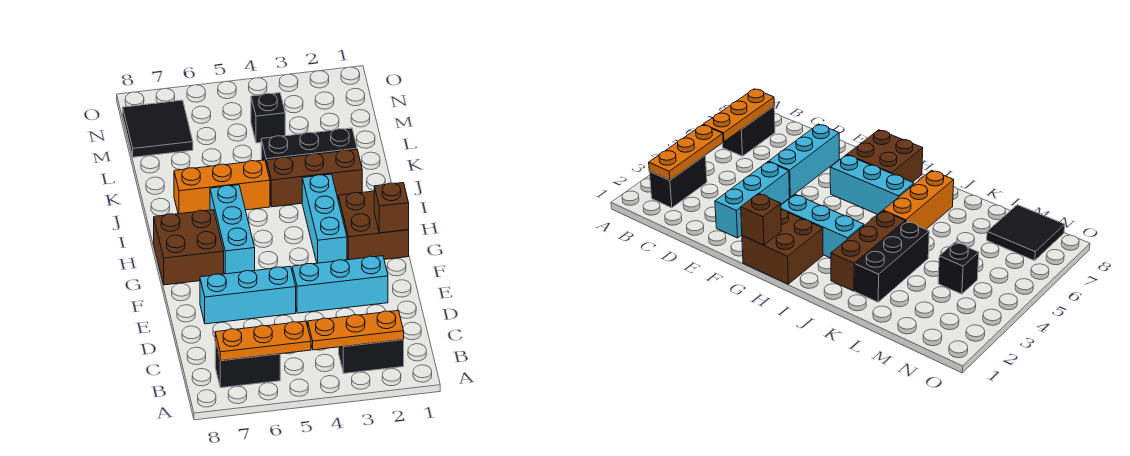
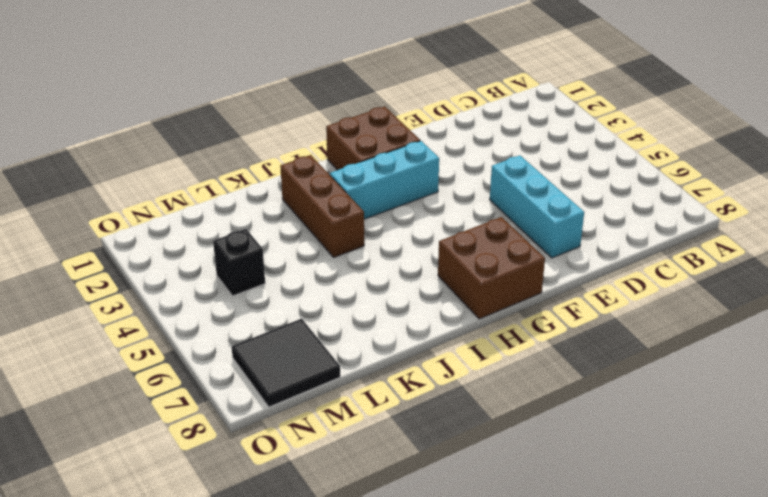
none -> black 1x2 brick [339,340,404,373]
none -> black 1x2 brick [215,342,280,388]
none -> cyan 1x3 brick [292,256,388,313]

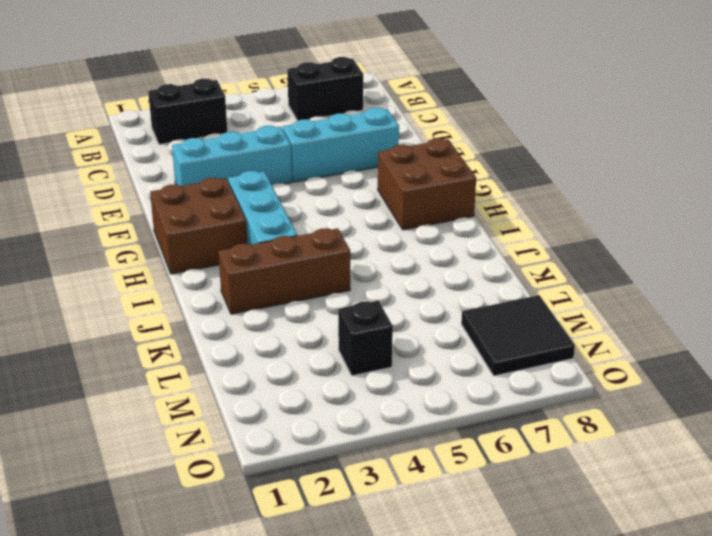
none -> cyan 1x3 brick [210,185,255,274]
none -> orange 1x3 brick [174,160,270,214]
none -> black 1x3 brick [261,128,357,162]

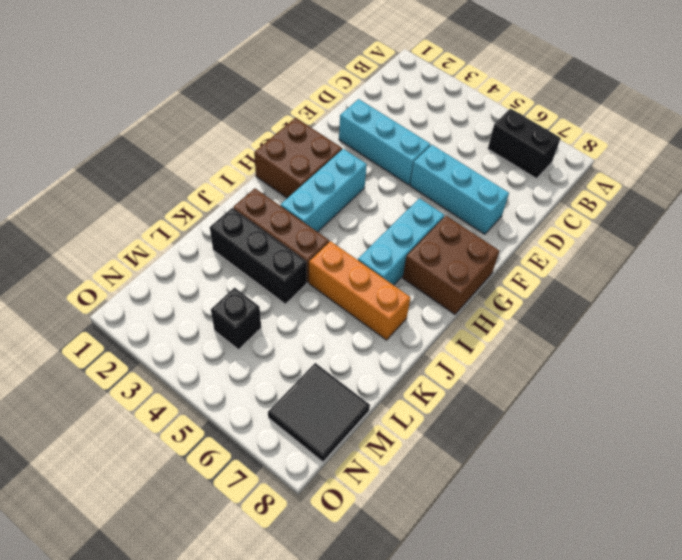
none -> black 1x2 brick [339,340,404,373]
none -> orange 1x3 plate [308,311,404,350]
none -> orange 1x3 plate [215,321,311,361]

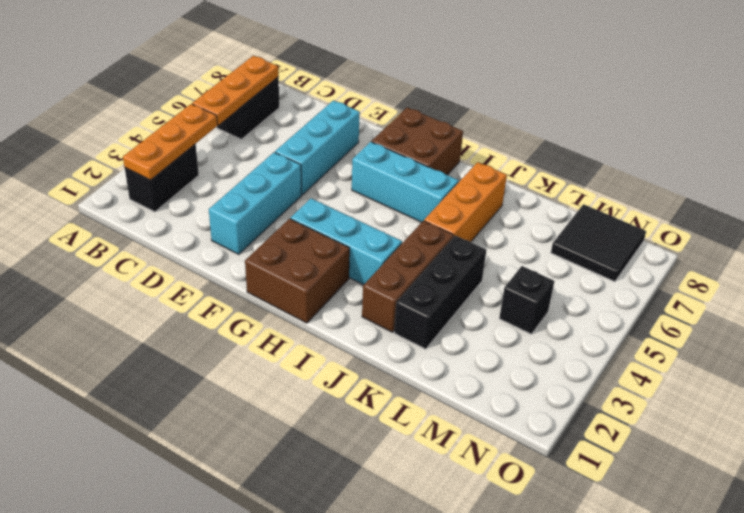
none -> brown 1x1 brick [374,183,409,233]

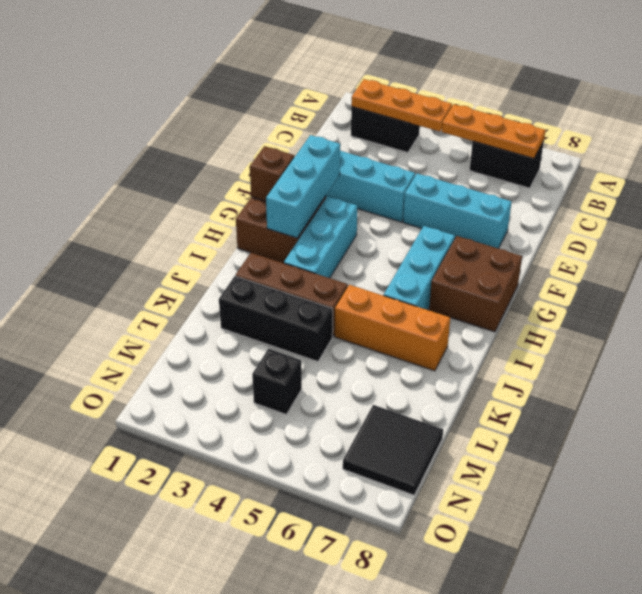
cyan 1x3 brick [266,135,340,238] -> none

